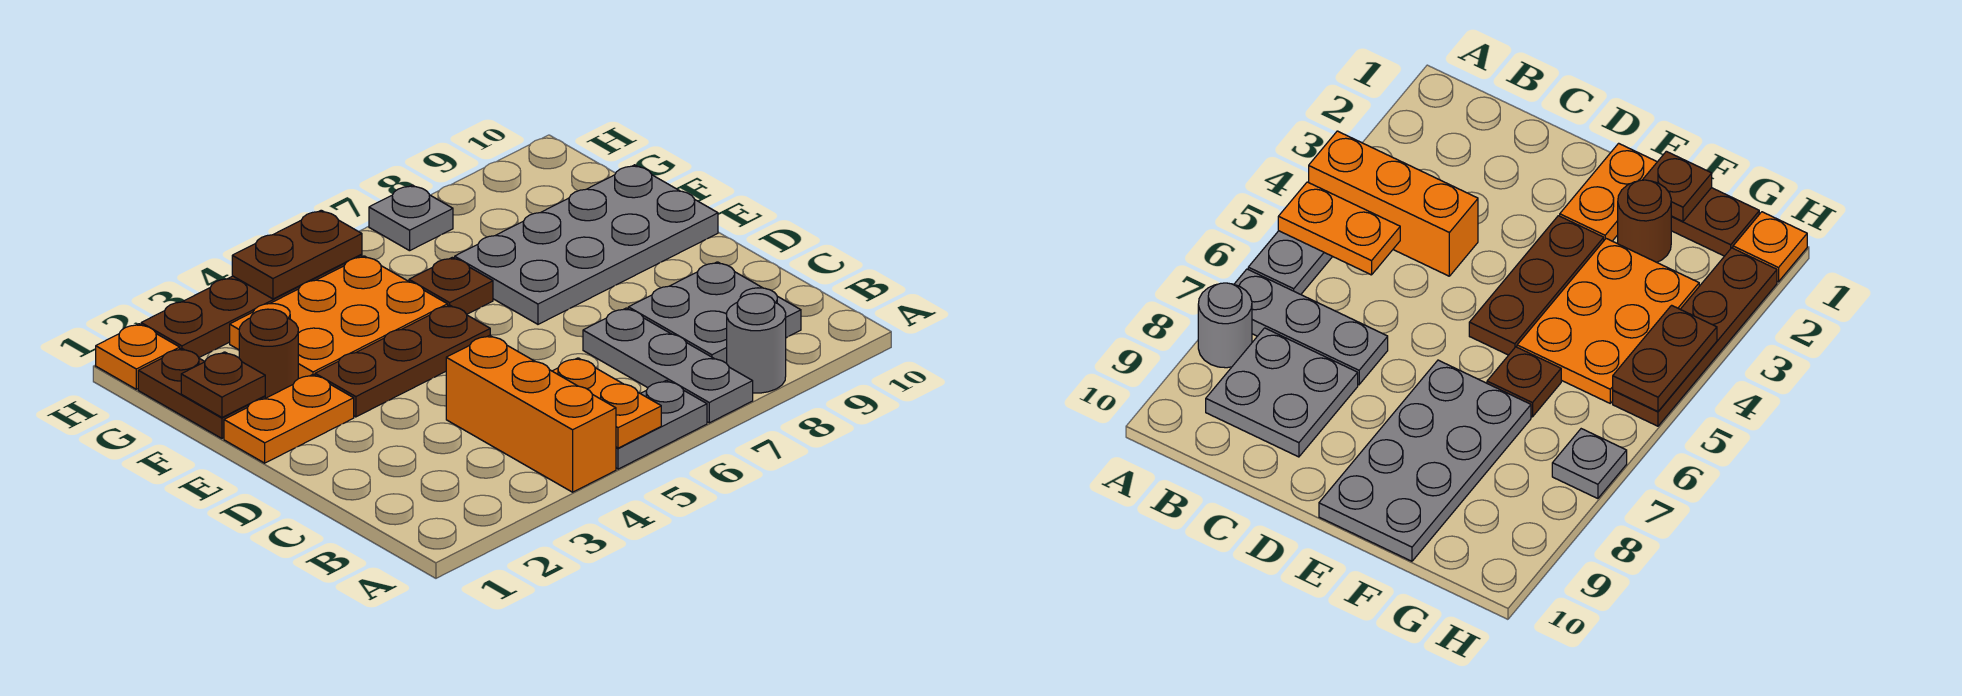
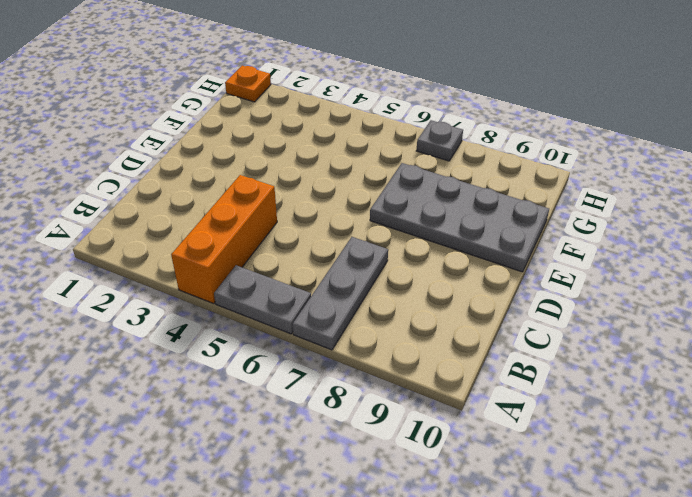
none -> grey 1x1 round brick [727,293,786,393]
none -> grey 2x2 plate [628,262,801,364]
none -> orange 1x2 plate [224,375,354,463]

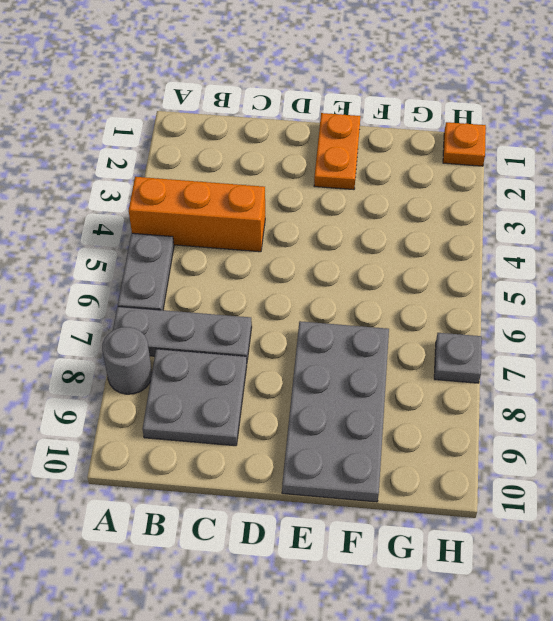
none -> brown 1x3 plate [315,305,490,417]
none -> brown 1x2 plate [138,348,265,438]
none -> brown 1x1 round brick [239,309,298,398]

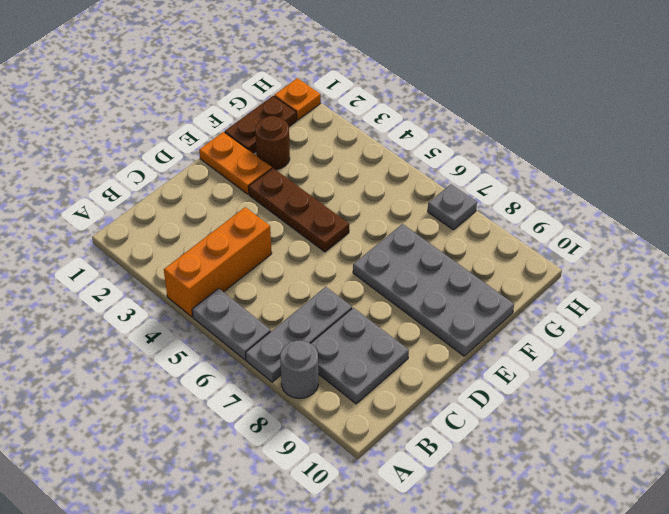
none -> orange 2x3 plate [230,256,448,379]
none -> brown 1x1 plate [409,257,493,314]
none -> brown 1x4 plate [141,254,362,357]

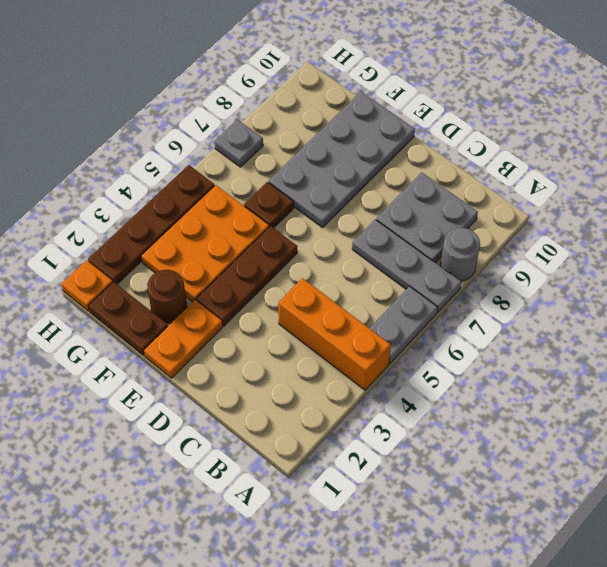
none -> orange 1x2 plate [553,358,661,448]
none -> brown 1x1 plate [181,352,265,417]
none -> brown 1x2 plate [232,210,362,299]

